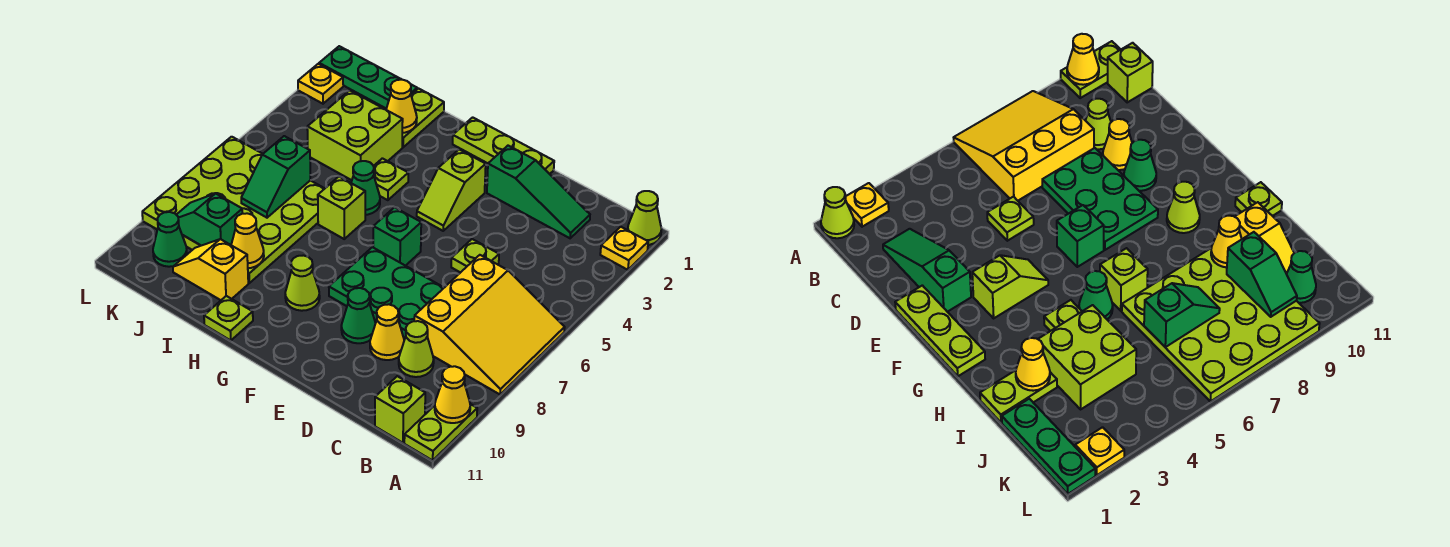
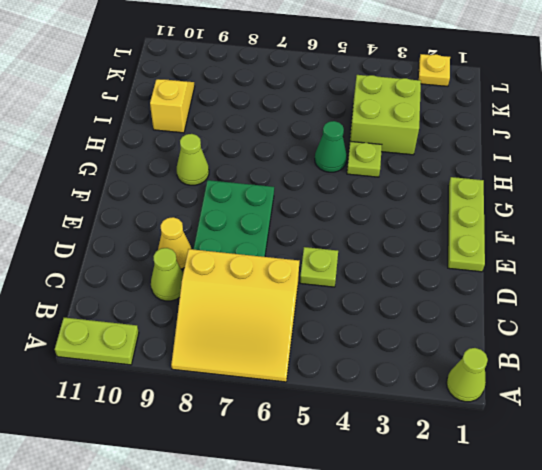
none -> yellow 1x1 plate [600,227,648,270]
none -> lime 1x1 brick [375,376,425,443]
none -> green 1x3 slope [487,146,590,238]
none -> green 1x1 cone [341,288,376,343]

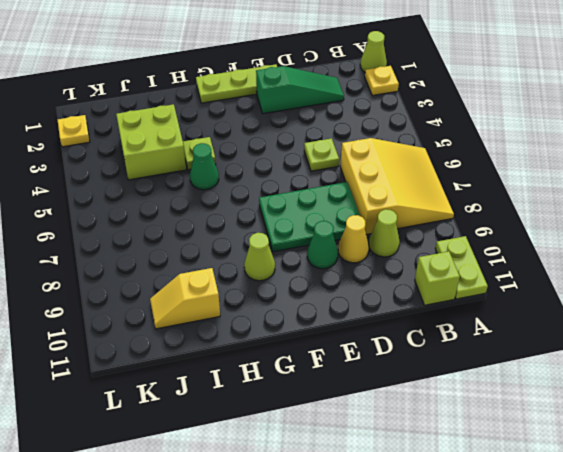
none -> lime 1x2 slope [417,150,486,231]
none -> green 1x1 brick [373,207,421,266]
none -> lime 1x1 brick [318,177,365,239]
none -> lime 1x1 plate [204,296,253,341]

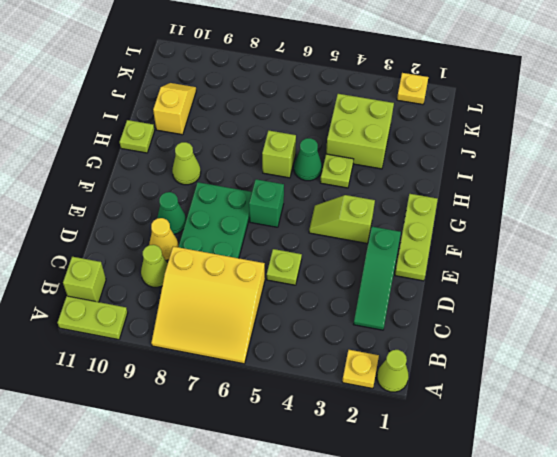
none -> lime 1x2 plate [402,89,444,147]
none -> lime 4x4 plate [142,137,325,283]
none -> green 1x3 plate [319,46,417,109]
none -> green 1x1 cone [153,212,187,267]

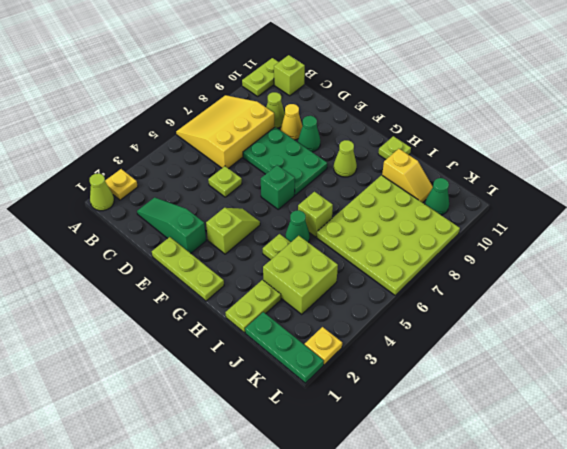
none -> yellow 1x1 cone [435,366,470,423]
none -> yellow 1x1 cone [386,80,417,133]
none -> yellow 1x1 cone [231,213,264,268]
none -> green 1x2 slope [241,136,311,218]

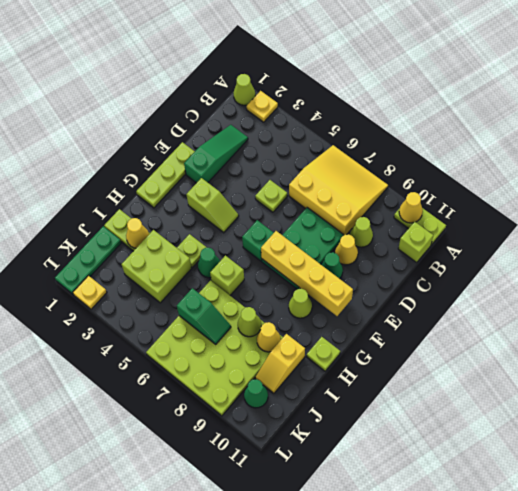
yellow 1x4 brick [261,231,353,316] -> none
lime 1x1 cone [238,307,261,337] -> none
none -> green 1x2 slope [177,193,243,246]

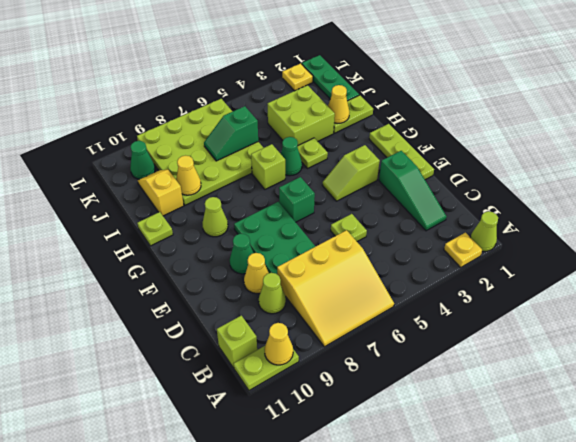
none -> green 1x2 slope [177,193,243,246]

